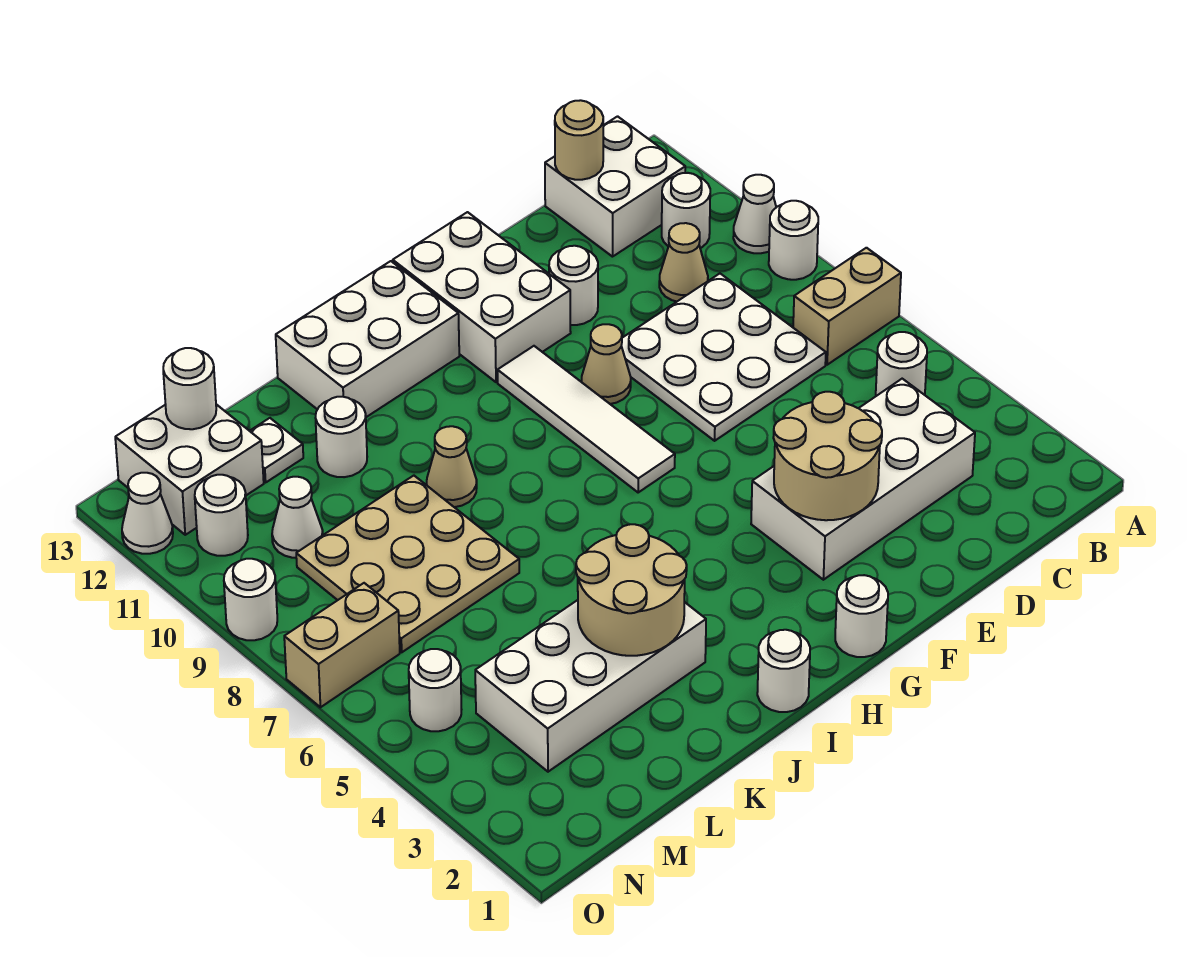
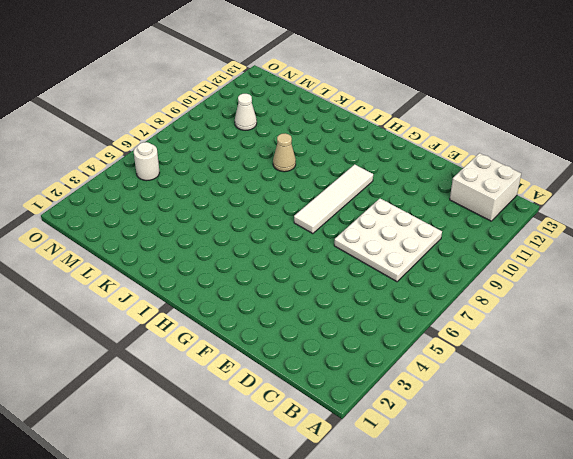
none -> tan 1x2 brick [793,248,901,365]
none -> white 1x1 round brick [769,201,818,280]
none -> white 1x1 cone [733,175,776,253]
none -> white 1x1 round brick [876,332,927,396]

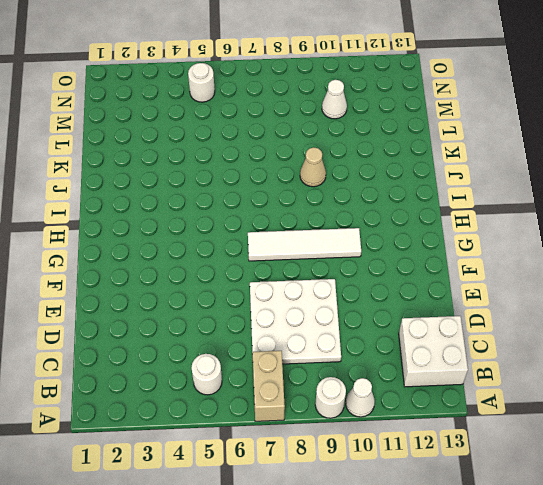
none -> white 1x1 round brick [662,173,710,248]
none -> white 2x4 brick [751,379,975,580]
none -> tan 1x1 cone [659,223,708,301]
none -> white 1x1 round brick [549,246,598,325]

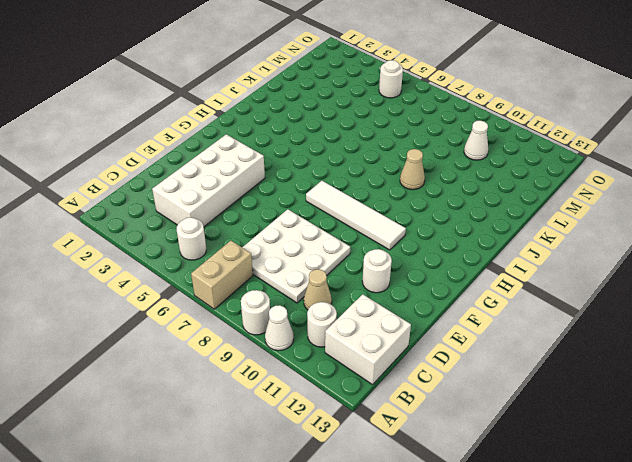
none -> tan 1x1 cone [582,324,631,404]
none -> white 2x3 brick [393,212,571,382]
none -> white 1x1 round brick [835,575,888,657]
none -> white 2x3 brick [276,261,459,417]

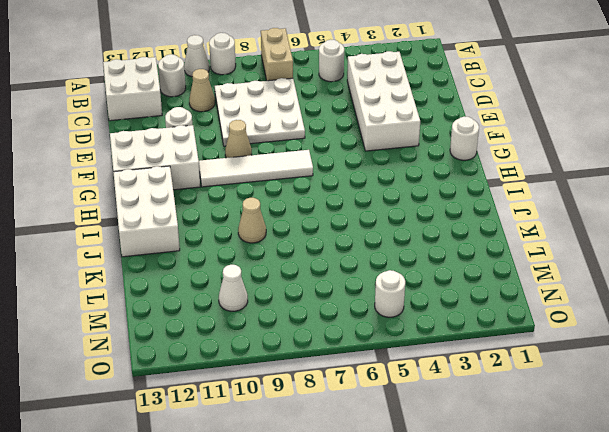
none -> white 1x1 round brick [757,630,810,712]
none -> white 2x4 brick [475,600,706,772]
none -> tan 3x3 plate [296,476,519,652]
none -> white 1x1 round brick [316,397,367,477]

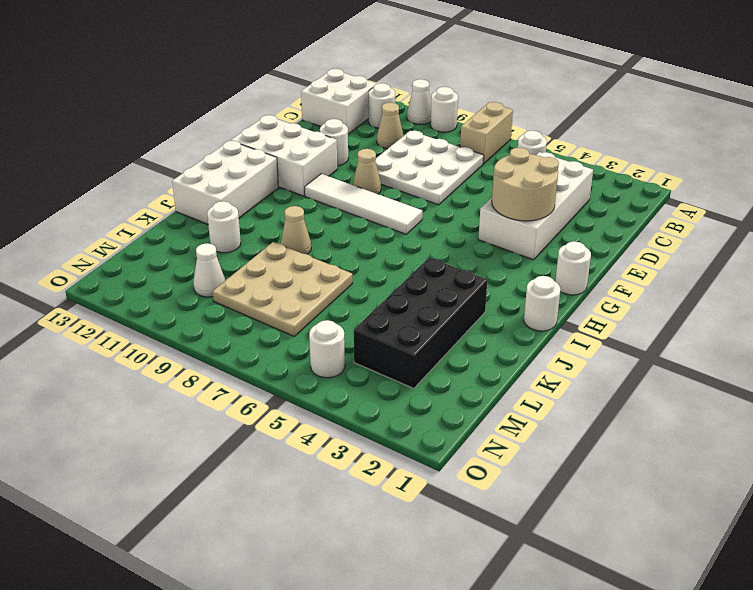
black 2x4 brick [354,258,487,388] -> white 2x4 brick [475,600,706,772]
none -> white 1x1 plate [250,418,303,482]
none -> white 2x2 brick [115,404,264,535]
none -> tan 1x2 brick [284,583,400,707]
none -> white 1x1 round brick [195,475,248,556]

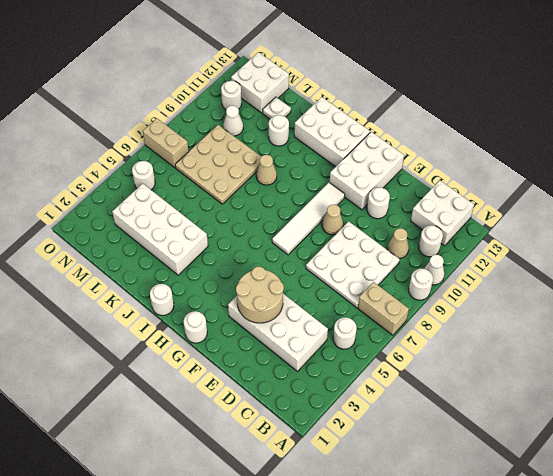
none -> white 1x1 round brick [224,559,277,640]
none -> white 1x1 cone [122,473,173,554]
none -> tan 1x1 round brick [555,100,603,180]
none -> tan 2x2 round brick [576,524,687,656]

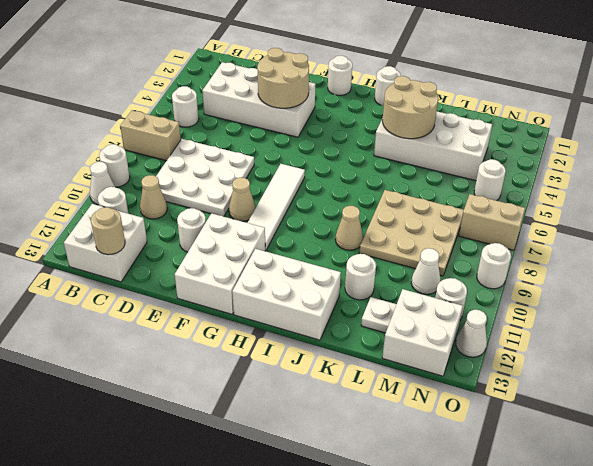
none -> white 1x1 round brick [163,348,216,429]

